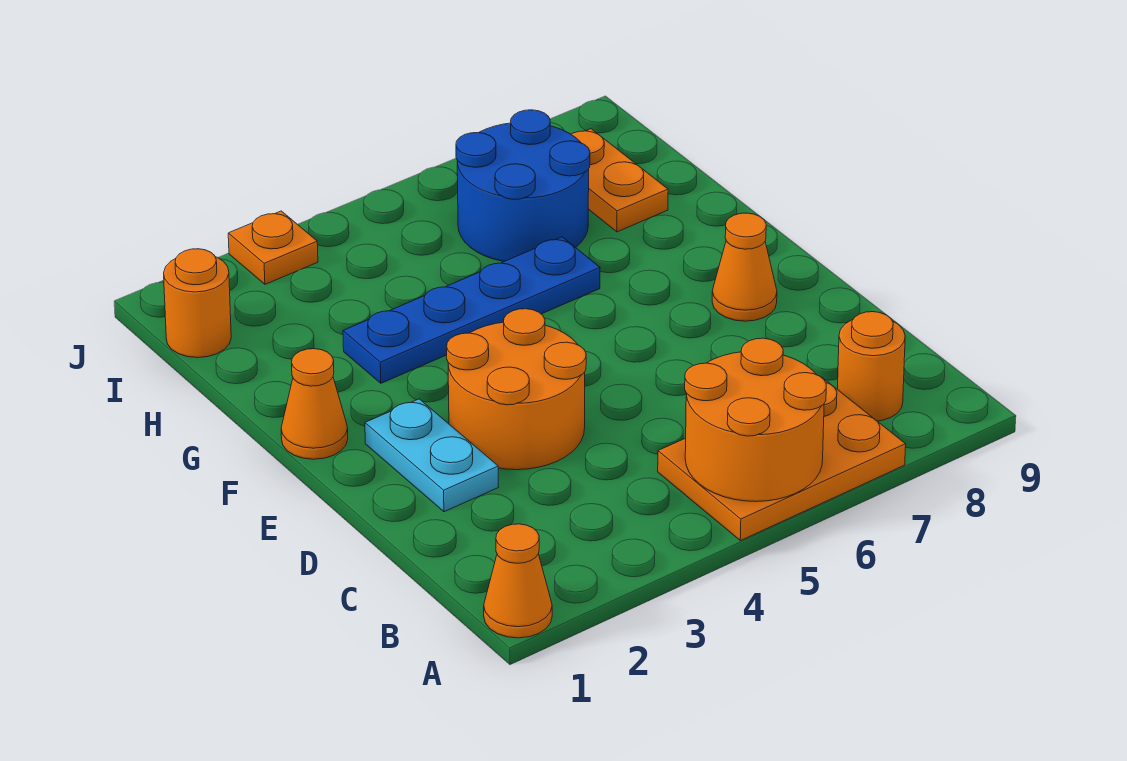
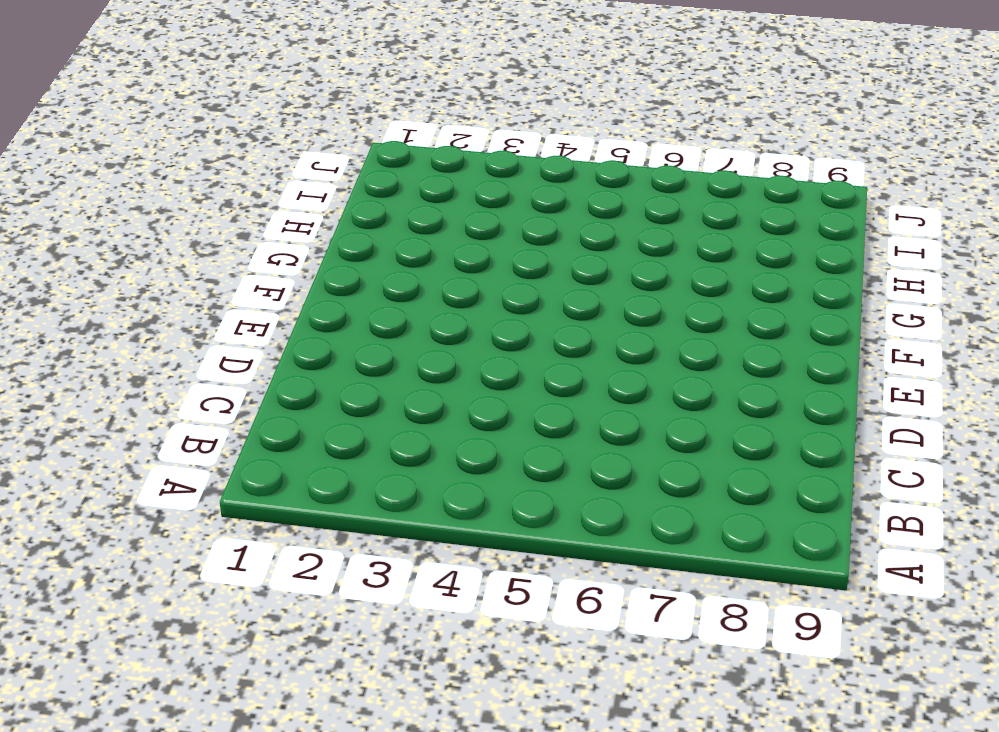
none -> orange 1x1 cone [484,524,552,638]
none -> orange 2x3 plate [658,377,906,541]
none -> orange 1x1 round brick [837,312,905,421]

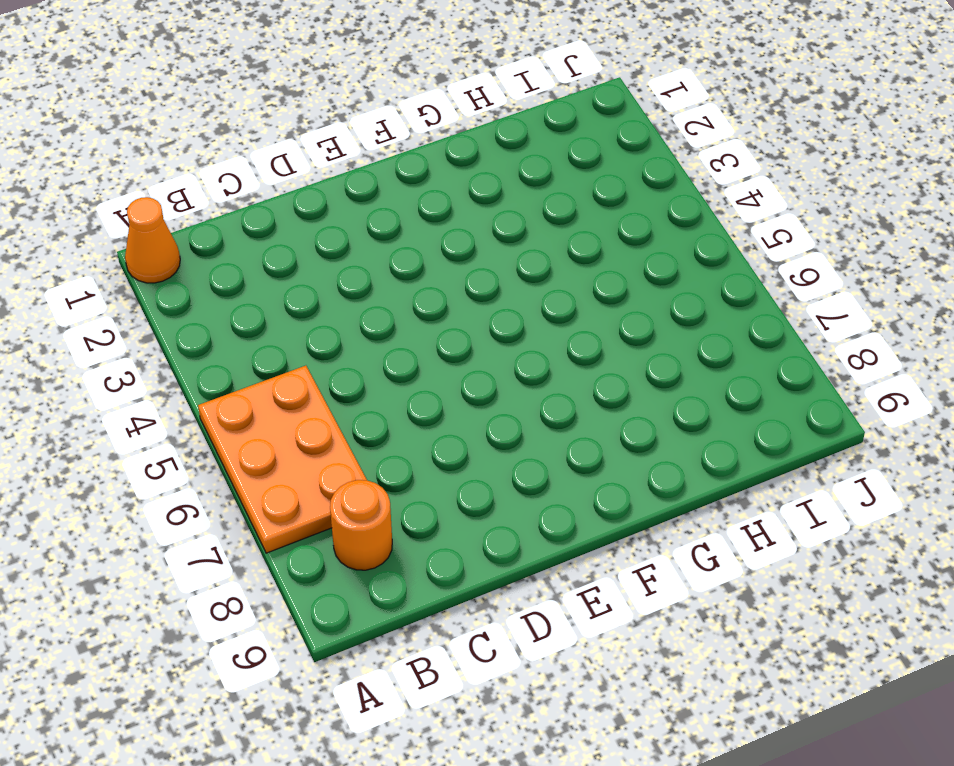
none -> cyan 1x2 plate [365,399,499,512]
none -> orange 2x2 round brick [447,309,586,470]
none -> orange 1x1 cone [712,213,777,321]

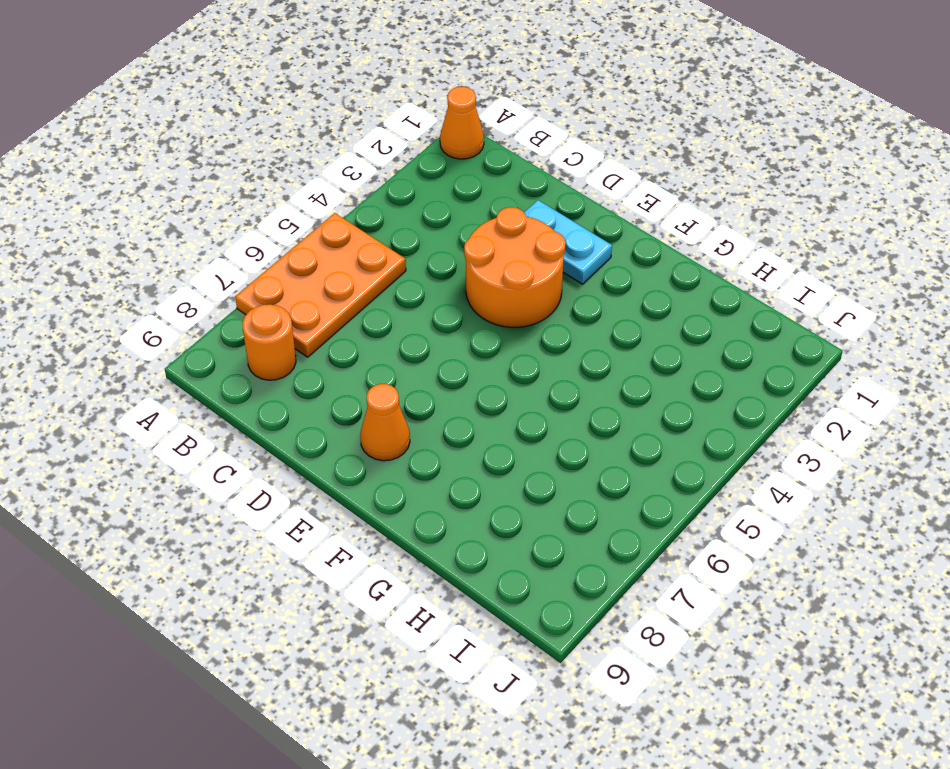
none -> orange 1x1 cone [281,349,348,459]
none -> blue 1x4 plate [343,237,600,383]
none -> blue 2x2 round brick [456,110,590,261]

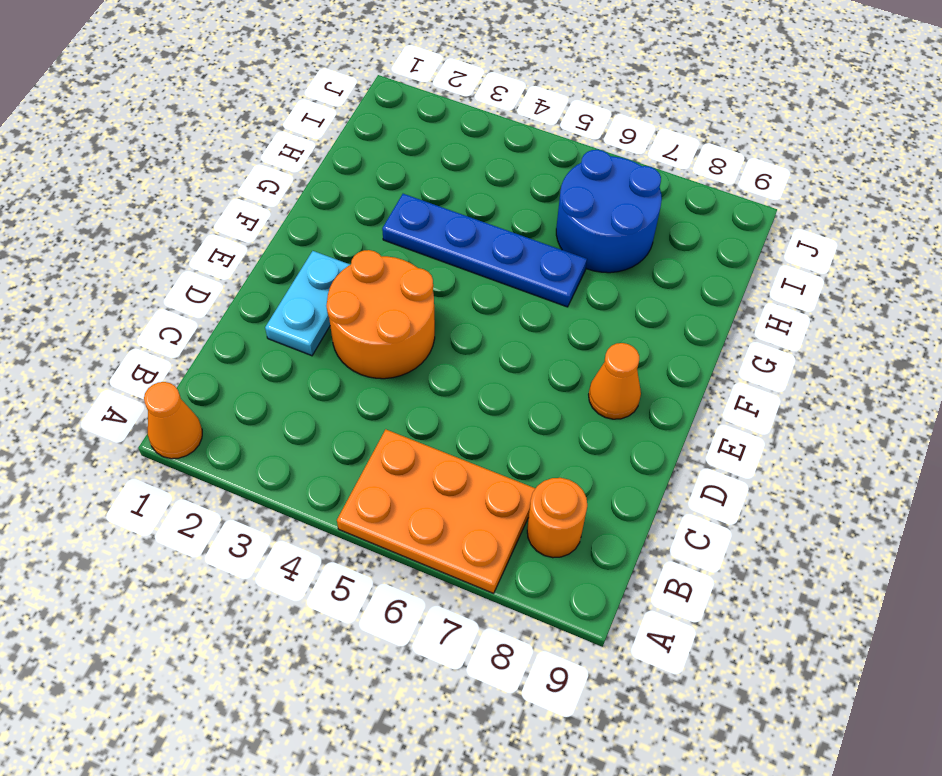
none -> orange 1x1 cone [281,349,348,459]
none -> orange 1x2 plate [571,129,668,232]
none -> orange 1x1 round brick [164,249,231,358]

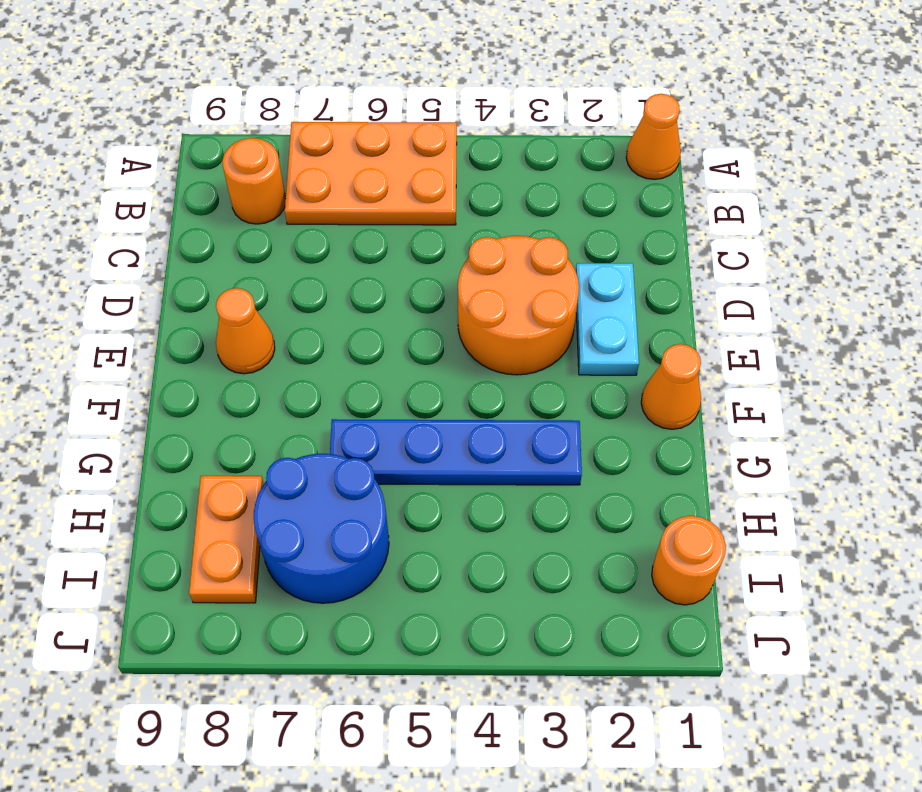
none -> orange 1x1 plate [228,211,318,284]
none -> orange 2x2 round brick [685,338,826,502]

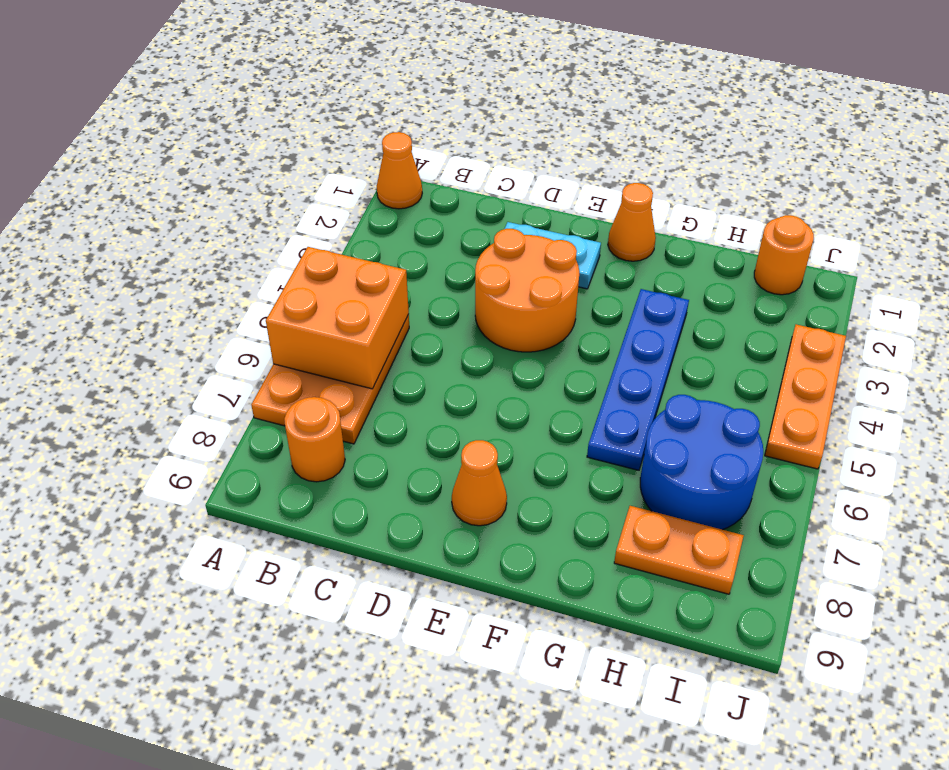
orange 2x2 brick [266,247,409,389] -> orange 2x2 round brick [685,338,826,502]
orange 1x3 plate [765,324,846,469] -> orange 1x1 plate [228,211,318,284]

